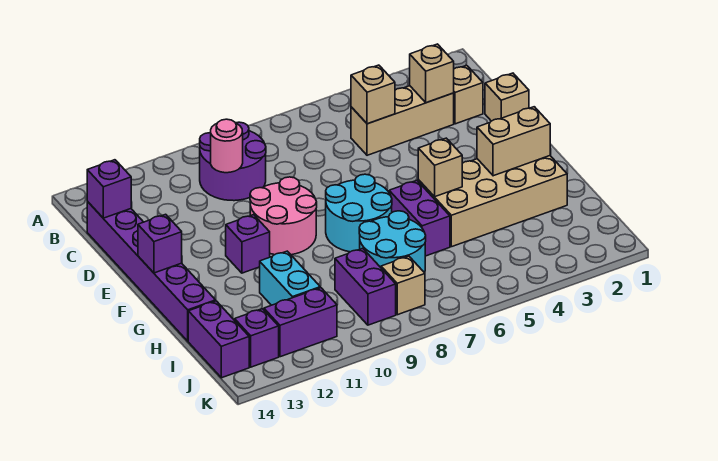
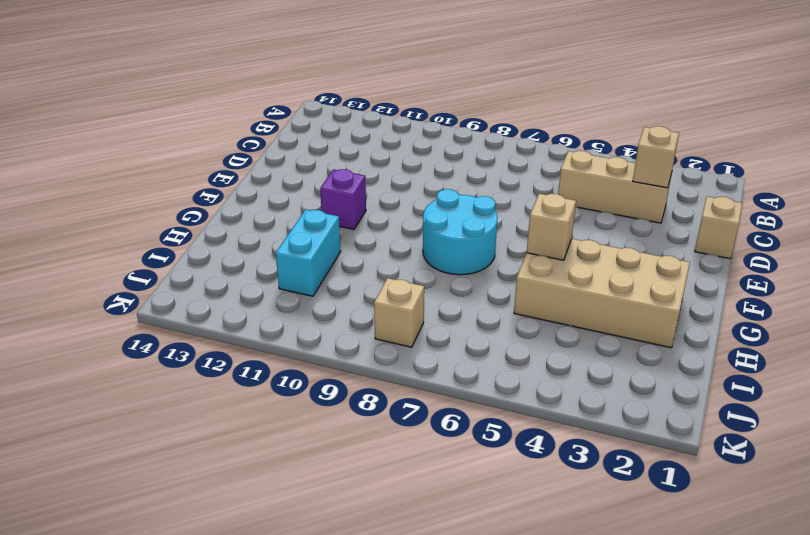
none -> purple 2x2 round brick [200,122,266,201]
none -> tan 1x1 brick [454,65,483,124]
none -> purple 1x6 brick [87,202,216,341]

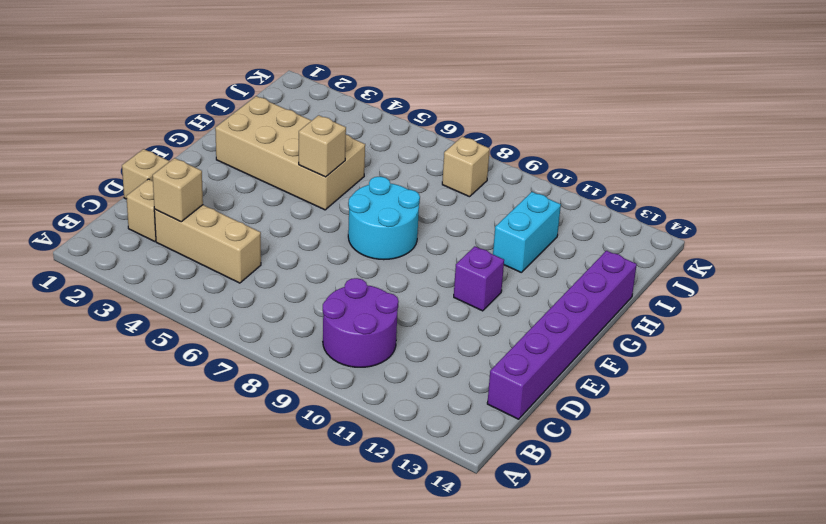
none -> pink 2x2 round brick [250,177,317,255]
none -> purple 1x2 brick [389,181,450,256]
none -> cyan 2x2 round brick [359,211,426,273]

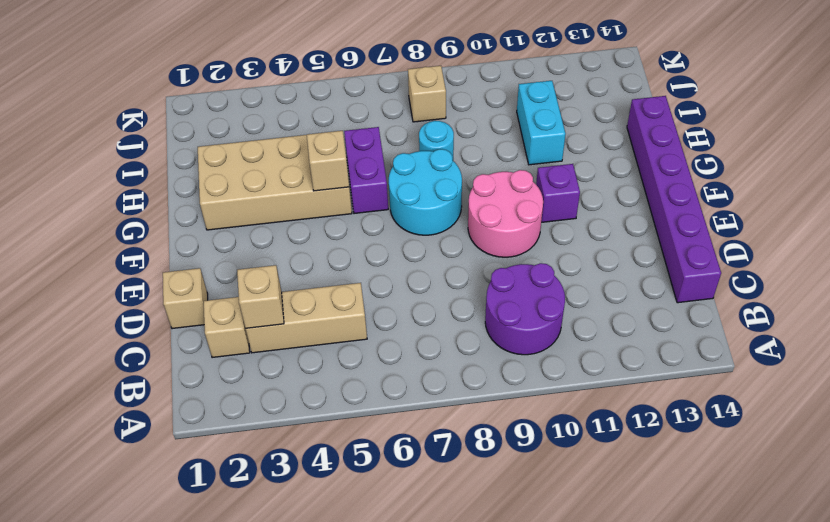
cyan 1x1 round brick [419,121,454,160] -> cyan 2x2 round brick [359,211,426,273]
none -> purple 1x2 brick [335,248,396,325]
none -> purple 1x2 brick [188,301,249,378]
none -> purple 1x2 brick [264,288,337,357]

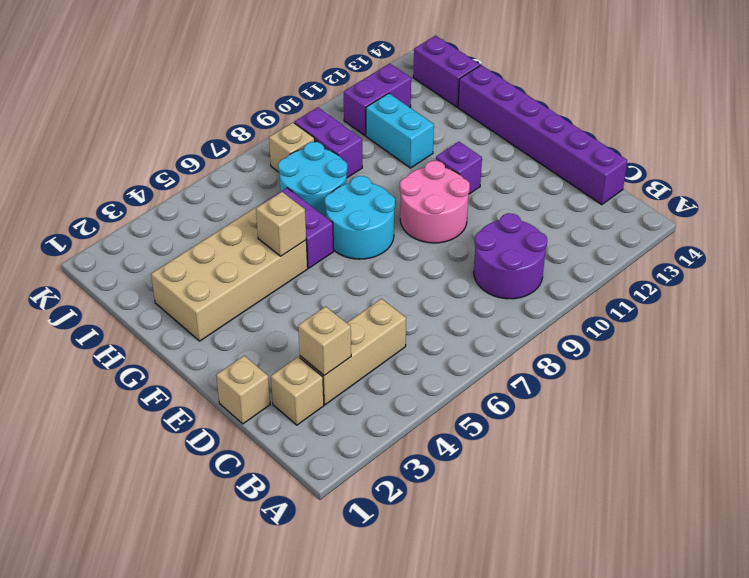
none -> purple 1x1 brick [235,309,279,367]
none -> tan 1x1 brick [351,65,395,124]
none -> pink 1x1 round brick [211,119,243,173]

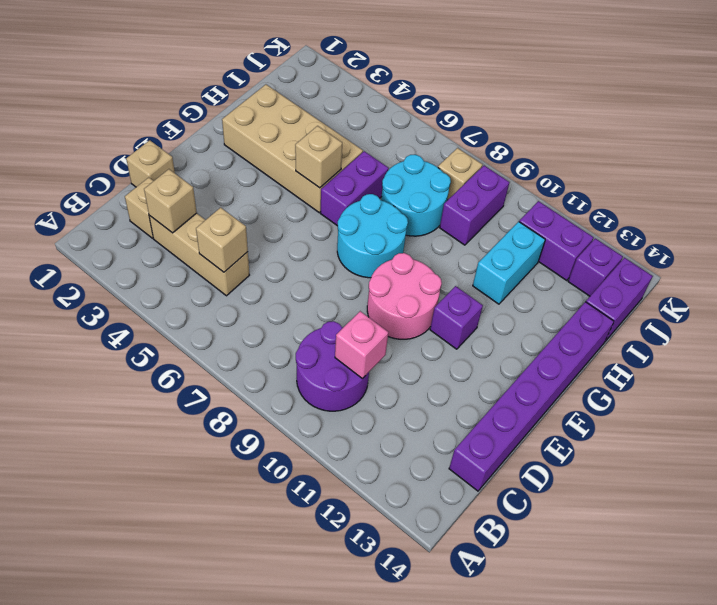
pink 1x1 brick [335,311,388,379] -> pink 1x1 round brick [211,119,243,173]
none -> purple 1x1 brick [87,160,131,218]
none -> purple 1x1 brick [138,214,182,273]
none -> tan 1x2 brick [477,107,550,176]

